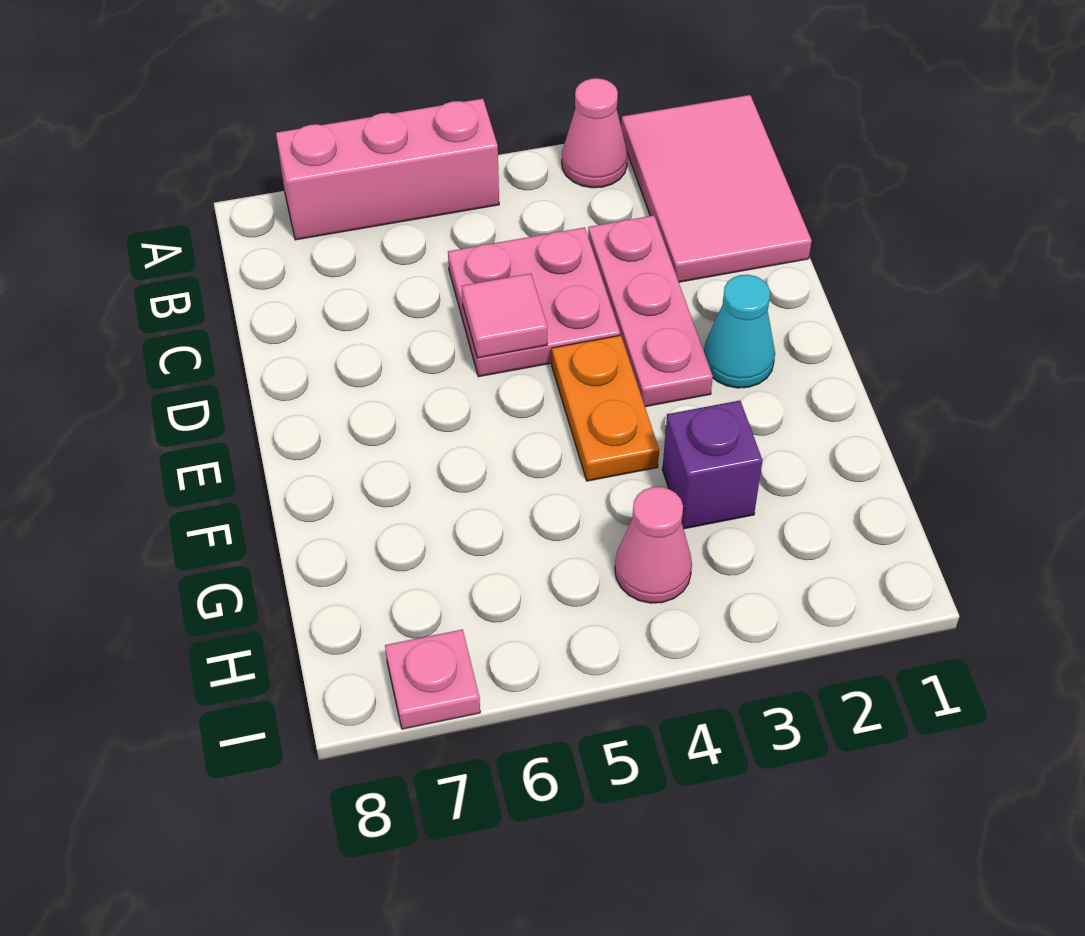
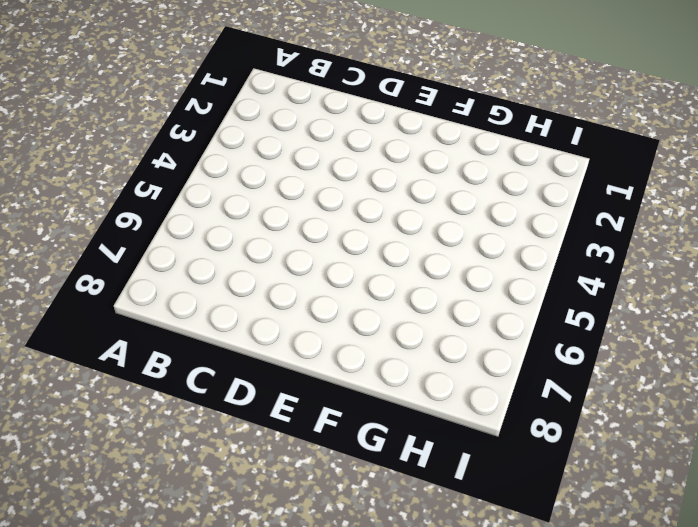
none -> pink 2x3 tile [621,95,812,282]
none -> pink 1x1 cone [562,78,627,188]

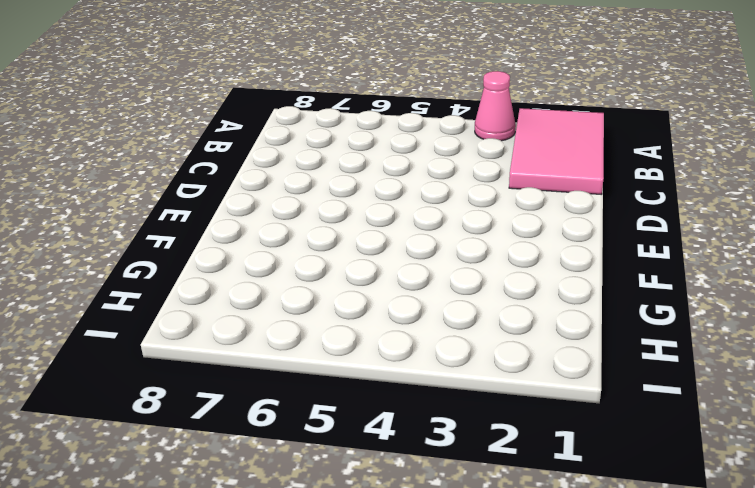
none -> pink 1x3 brick [276,99,499,240]
none -> pink 1x3 plate [588,215,713,407]

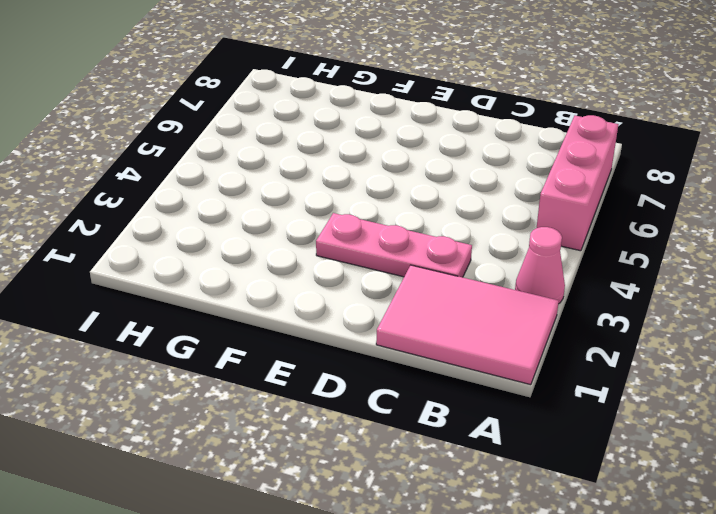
none -> pink 2x2 plate [448,227,620,377]
none -> cyan 1x1 cone [704,275,775,388]

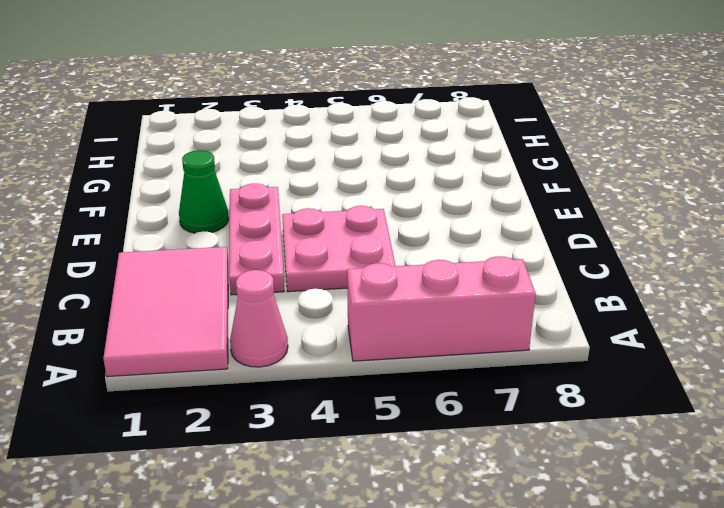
green 1x1 cone [179,150,229,233] -> cyan 1x1 cone [704,275,775,388]
none -> orange 1x2 plate [552,335,659,481]
none -> purple 1x1 brick [662,401,762,529]

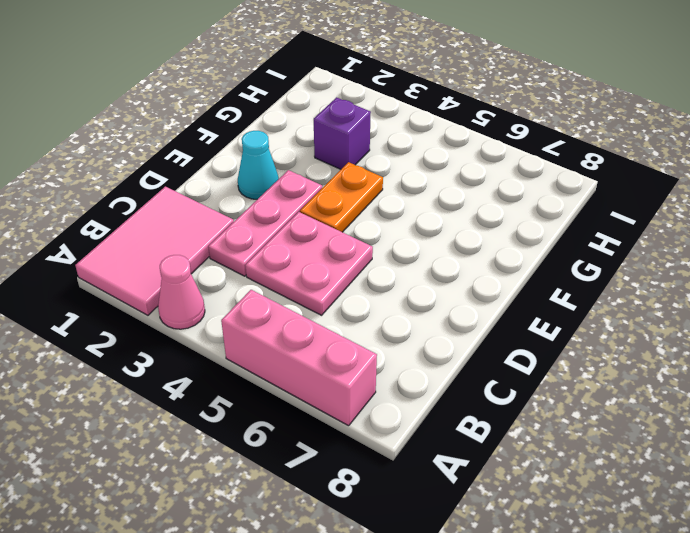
none -> pink 1x1 cone [615,487,692,603]
none -> pink 1x1 plate [385,629,480,729]

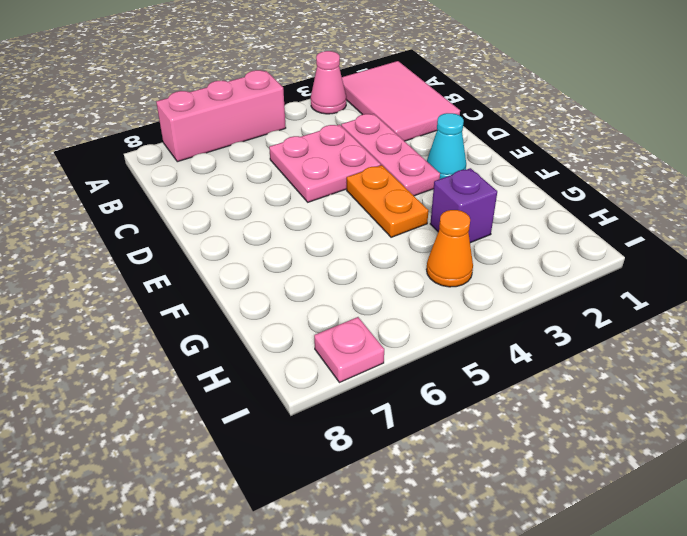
orange 1x1 cone [426,210,473,287] -> pink 1x1 cone [615,487,692,603]
none -> pink 1x1 tile [462,273,547,358]

